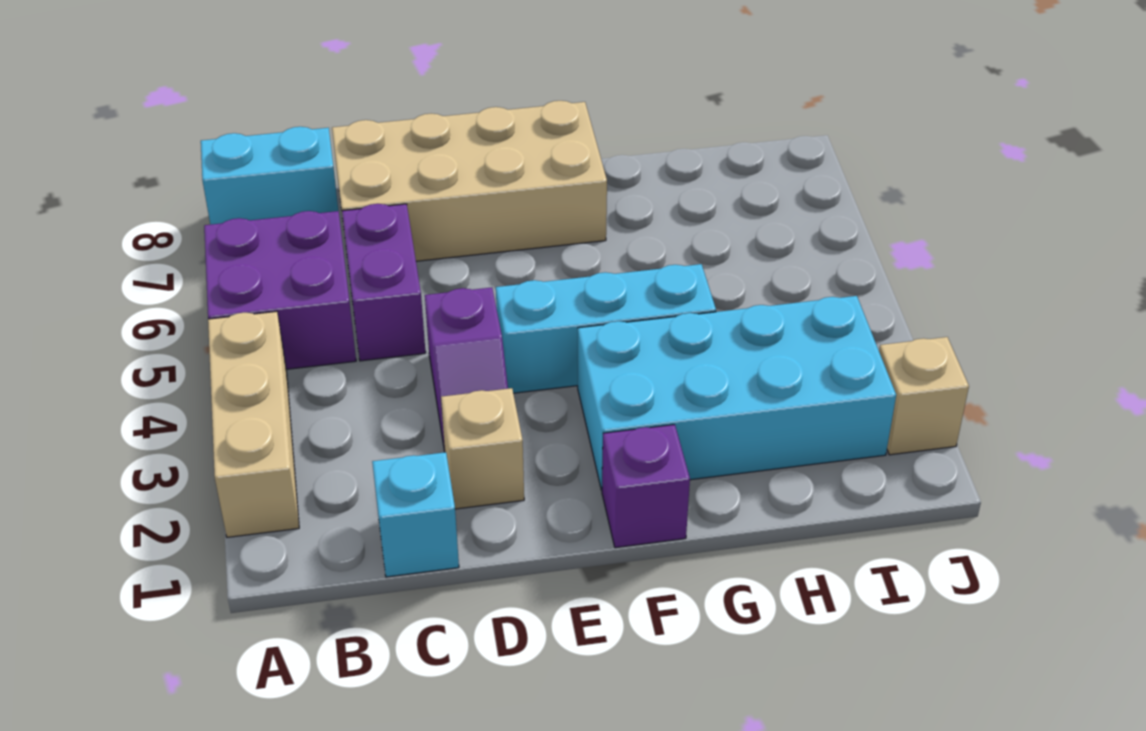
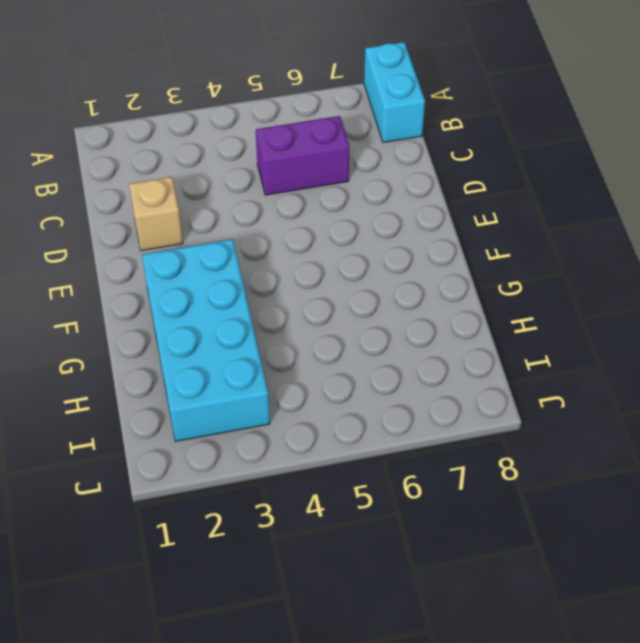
none -> tan 1x3 brick [208,311,299,537]
none -> purple 2x2 brick [204,211,356,369]
none -> cyan 1x1 brick [372,452,459,577]

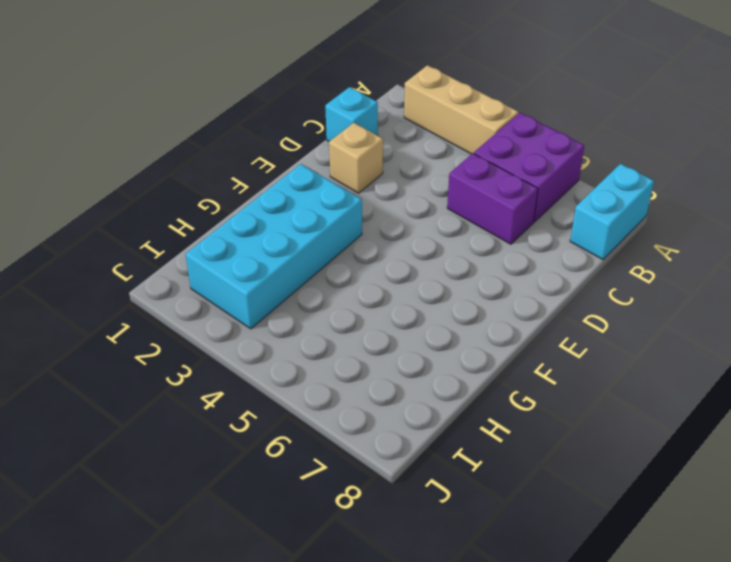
none -> tan 2x4 brick [332,101,607,261]
none -> purple 1x2 slope [425,287,508,451]
none -> cyan 1x3 brick [496,264,716,393]

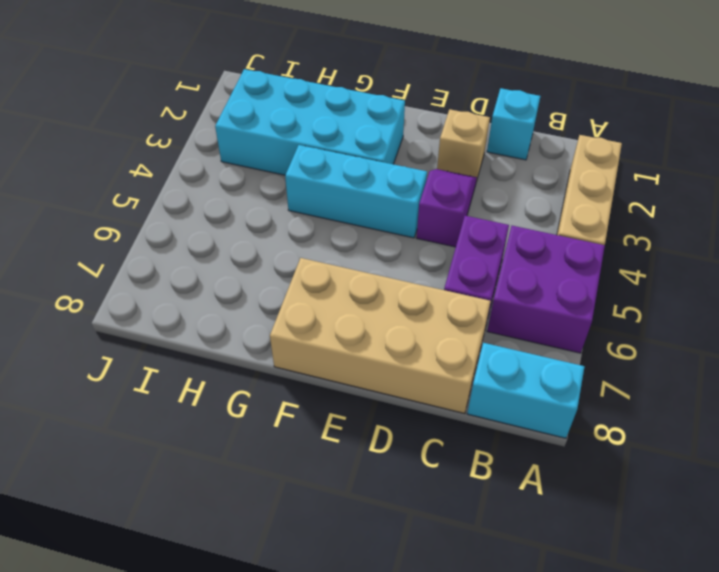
none -> purple 1x1 brick [602,425,690,548]
none -> tan 1x1 brick [879,337,969,455]

